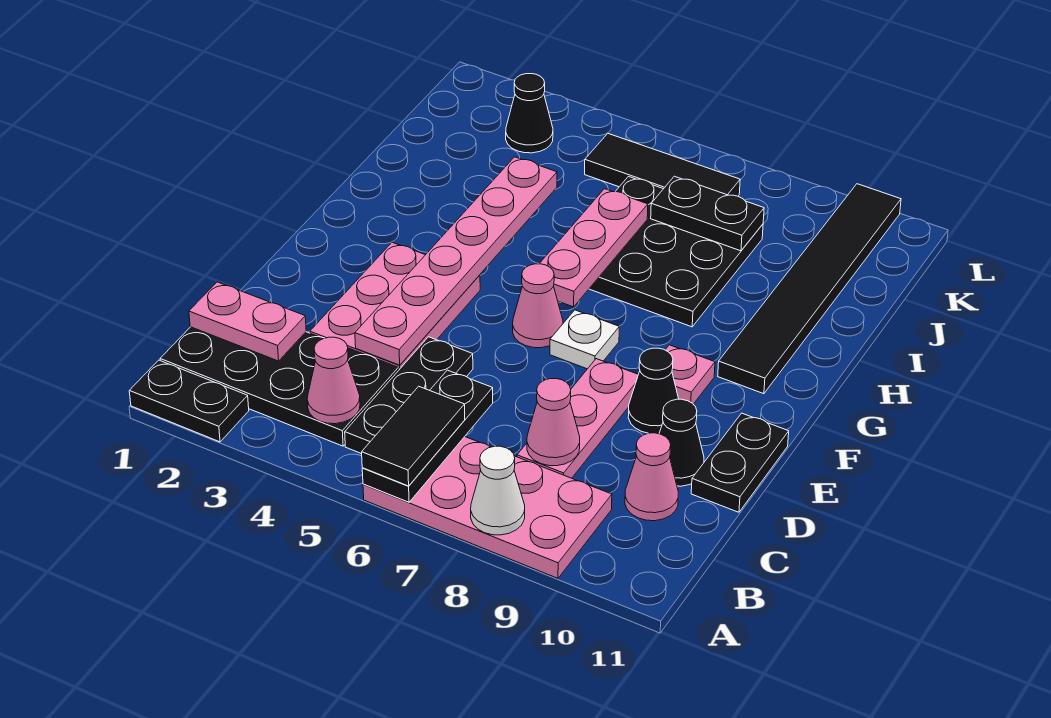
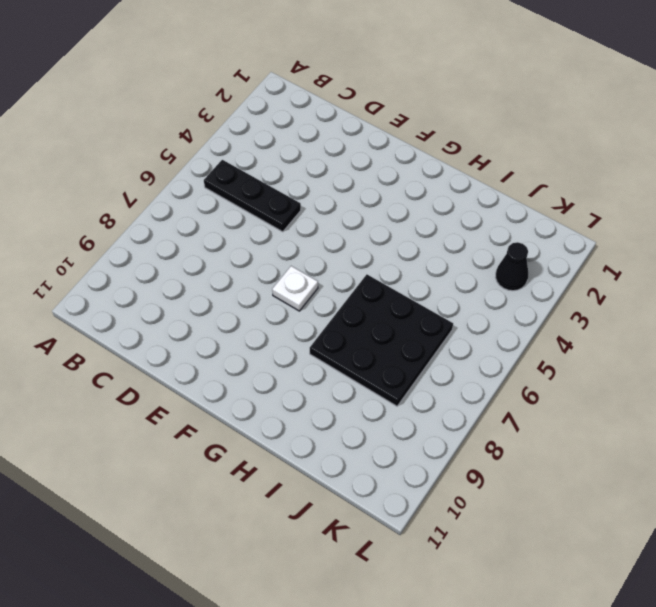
none -> black 1x2 plate [129,360,249,442]
none -> pink 2x4 plate [363,437,612,578]
none -> black 2x4 plate [160,327,399,446]

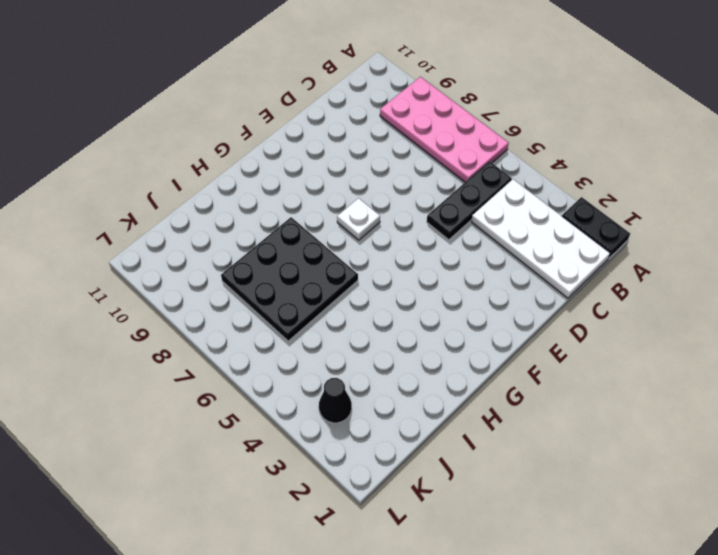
white 2x4 plate [471,179,610,298] -> black 2x4 plate [160,327,399,446]
none -> pink 1x3 plate [517,359,638,478]
none -> pink 1x1 cone [625,433,678,521]
none -> pink 2x3 plate [310,242,480,370]

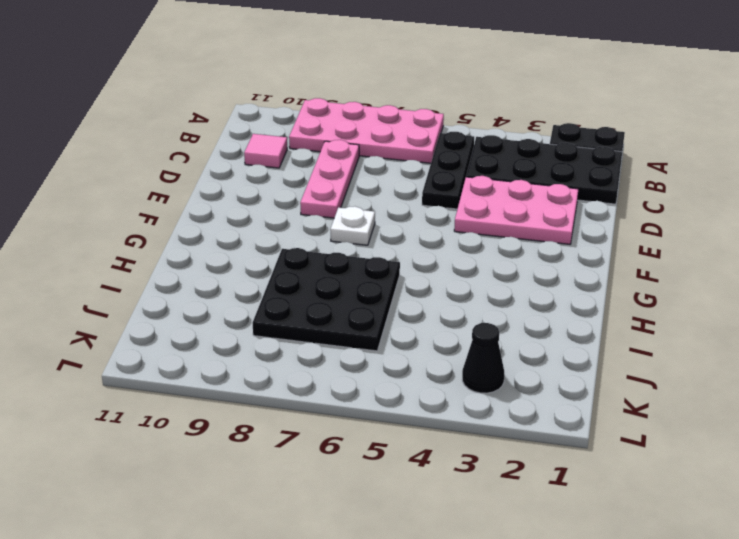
pink 1x1 tile [244,134,287,168] -> pink 1x1 cone [625,433,678,521]
pink 2x3 plate [454,176,578,244] -> pink 2x3 plate turned to [310,242,480,370]
none -> black 1x1 cone [659,399,704,486]
none -> black 1x2 plate [691,413,789,512]
none -> black 1x1 cone [628,348,679,434]

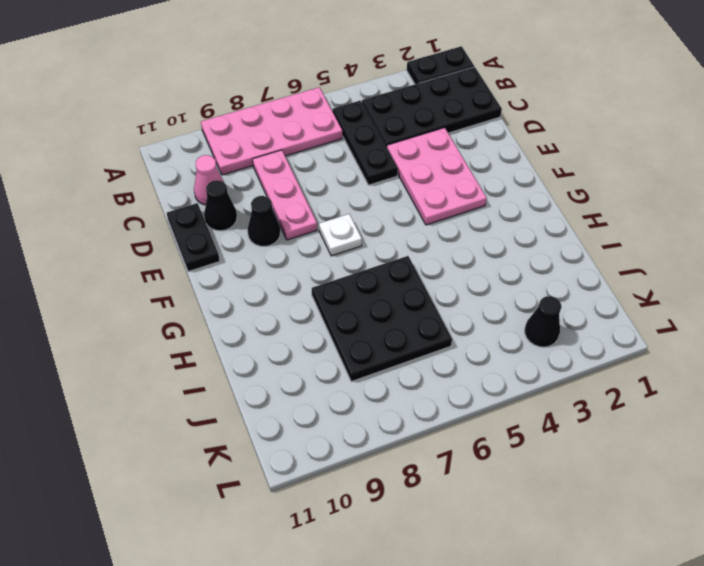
none -> pink 1x1 cone [513,264,563,348]
none -> pink 1x1 plate [666,345,715,404]
none -> black 1x6 tile [718,184,901,394]

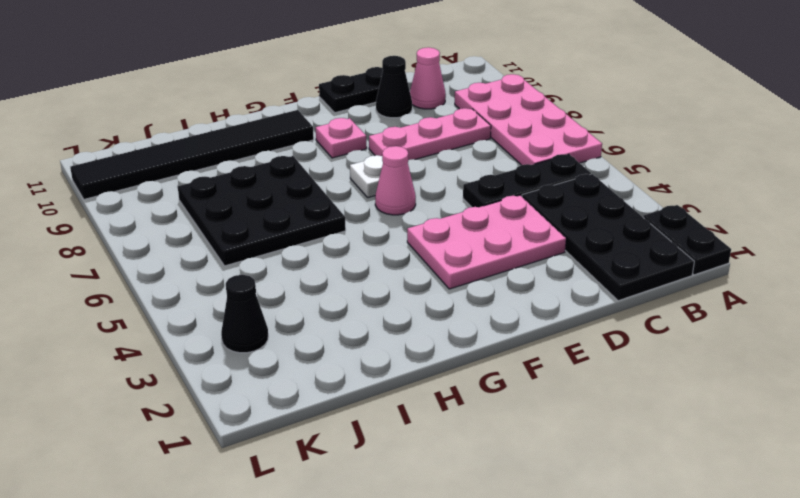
none -> black 1x1 cone [628,348,679,434]
none -> black 1x3 tile [585,134,740,196]
none -> black 1x3 plate [362,370,493,502]

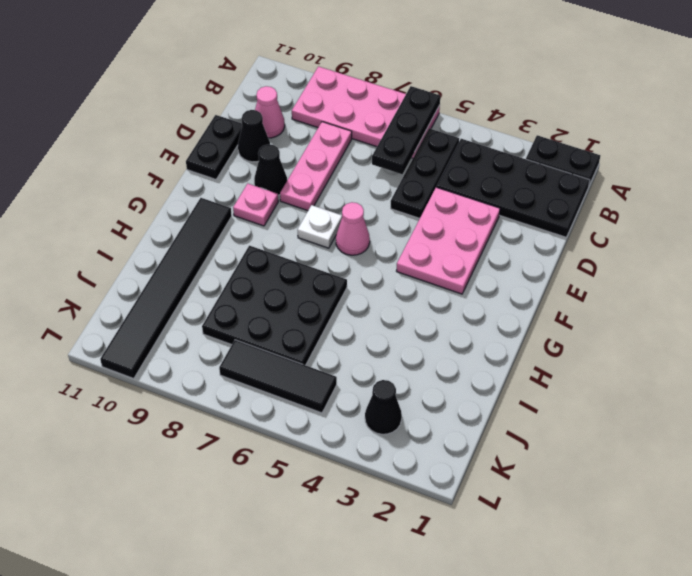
none -> white 1x1 cone [471,446,525,535]
none -> pink 1x1 cone [307,337,360,424]
none -> pink 1x2 plate [189,282,306,361]

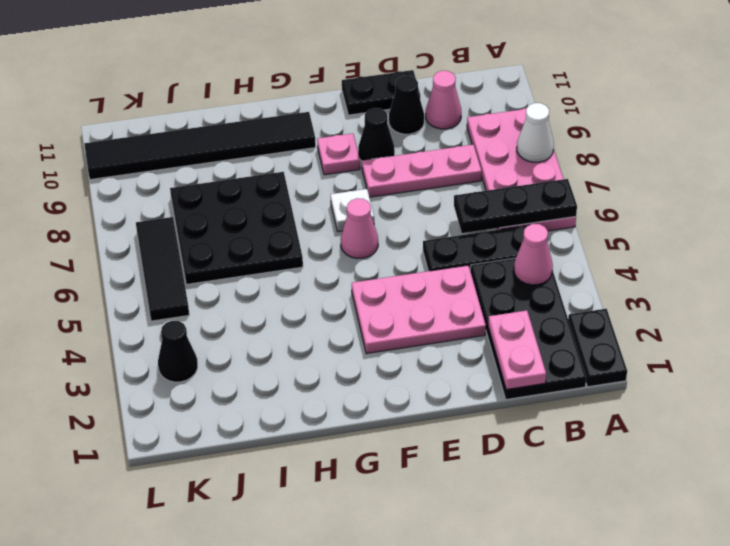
none -> pink 1x1 cone [527,379,580,466]
none -> pink 1x6 plate [355,157,557,365]
none -> pink 1x3 plate [540,189,648,307]

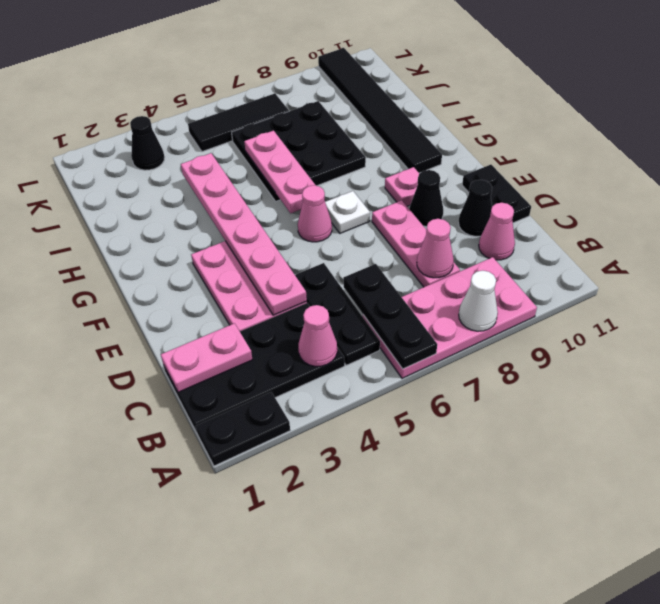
none -> black 1x2 plate [651,176,764,251]
none -> black 1x2 tile [362,386,465,486]

